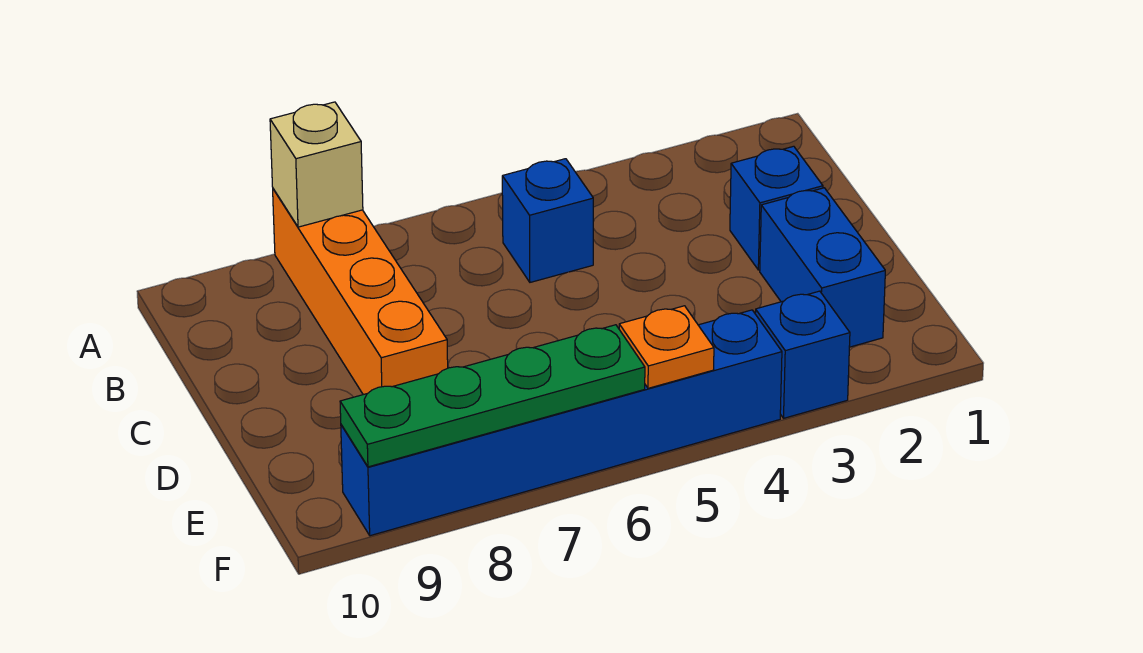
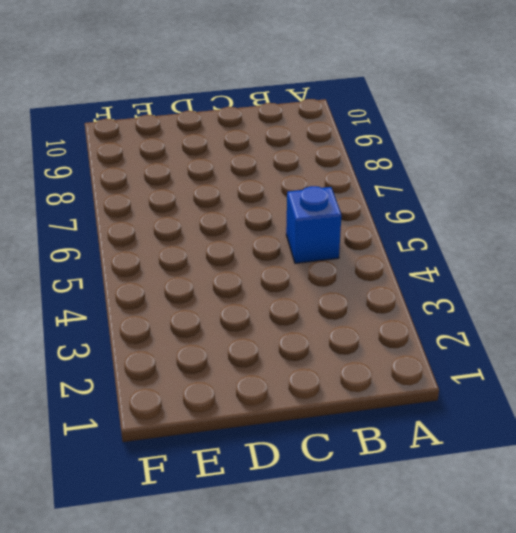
none -> orange 1x4 brick [273,189,448,395]
none -> blue 1x1 brick [730,146,823,270]

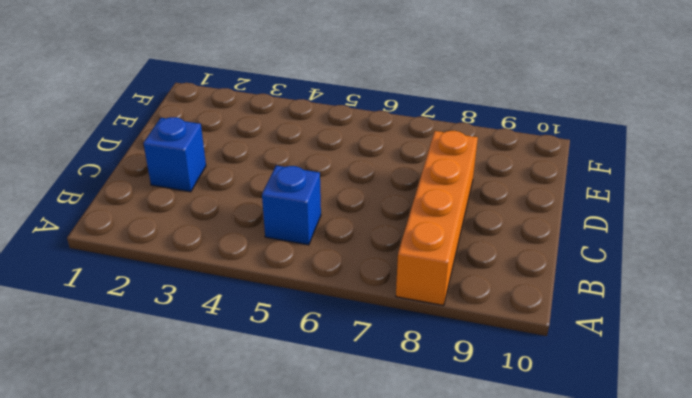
none -> blue 1x2 brick [760,188,885,347]
none -> blue 1x1 brick [755,291,850,418]

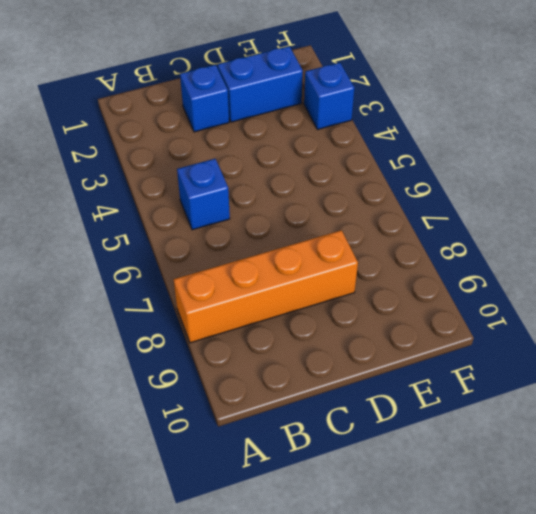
none -> blue 1x6 brick [341,310,782,536]
none -> tan 1x1 brick [270,102,363,227]

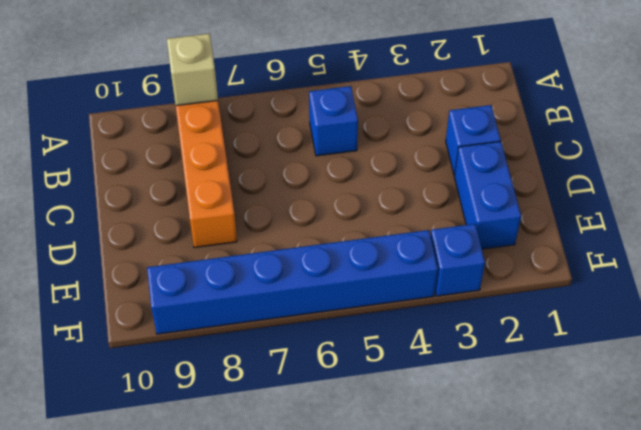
none -> orange 1x1 plate [619,306,714,388]
none -> green 1x4 plate [340,325,645,467]

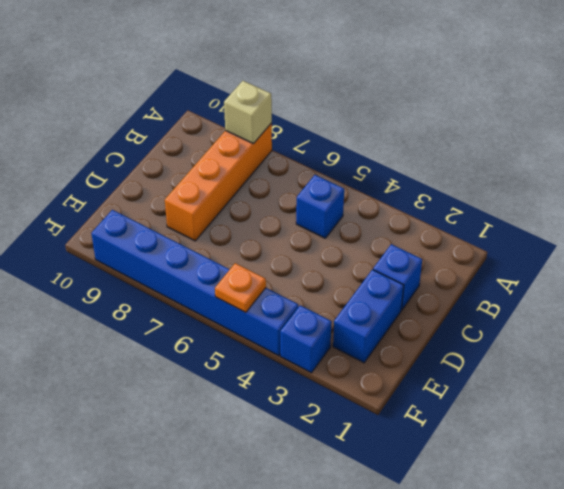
none -> green 1x4 plate [340,325,645,467]

